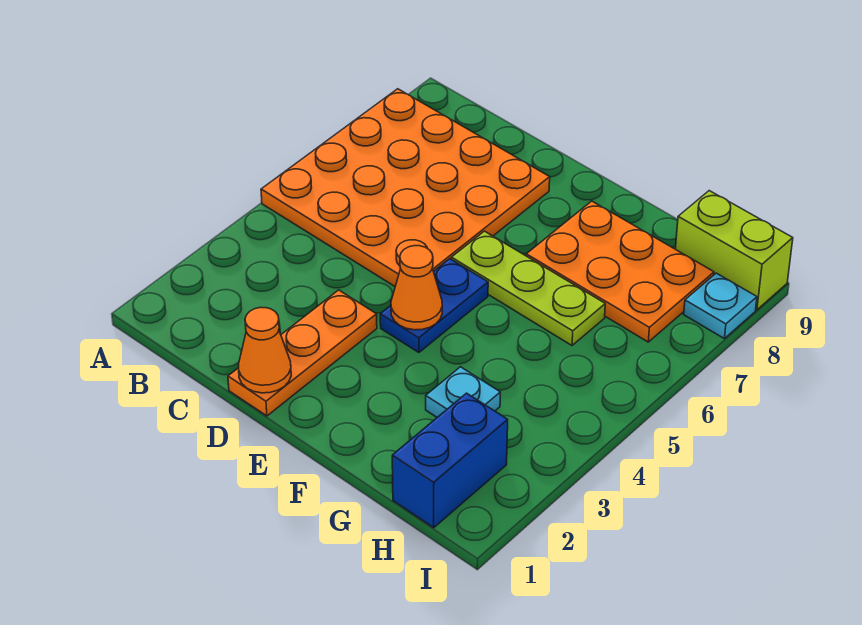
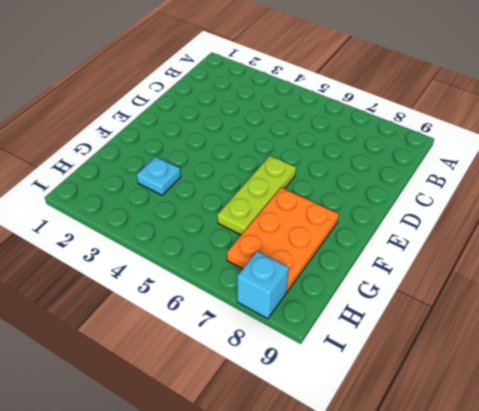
cyan 1x1 brick [237,251,289,319] -> cyan 1x1 plate [684,273,757,339]
none -> orange 4x4 plate [261,89,550,286]
none -> orange 1x3 plate [228,290,377,416]

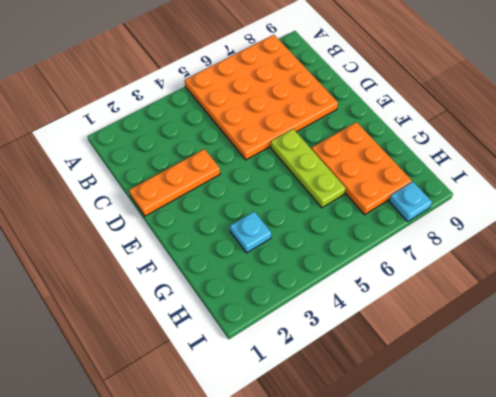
none -> blue 1x2 plate [380,259,488,352]
none -> blue 1x2 brick [392,393,508,528]

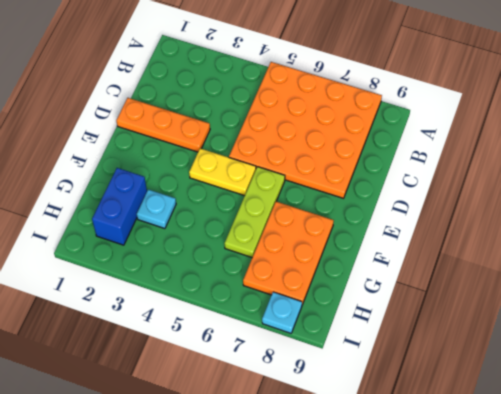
yellow 1x2 plate [189,148,256,196] -> blue 1x2 plate [380,259,488,352]
blue 1x2 brick [92,168,147,245] -> blue 1x2 brick turned to [392,393,508,528]
none -> lime 1x2 brick [675,191,793,310]
none -> orange 1x1 cone [239,307,291,393]

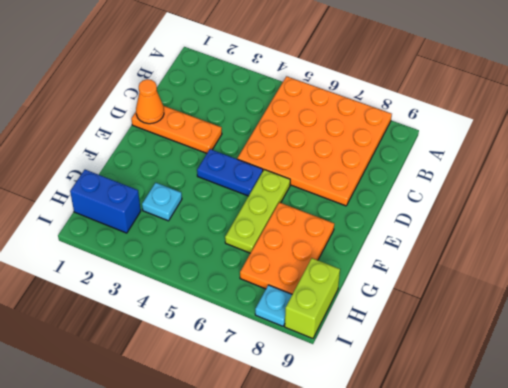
none -> orange 1x1 cone [391,246,442,330]

